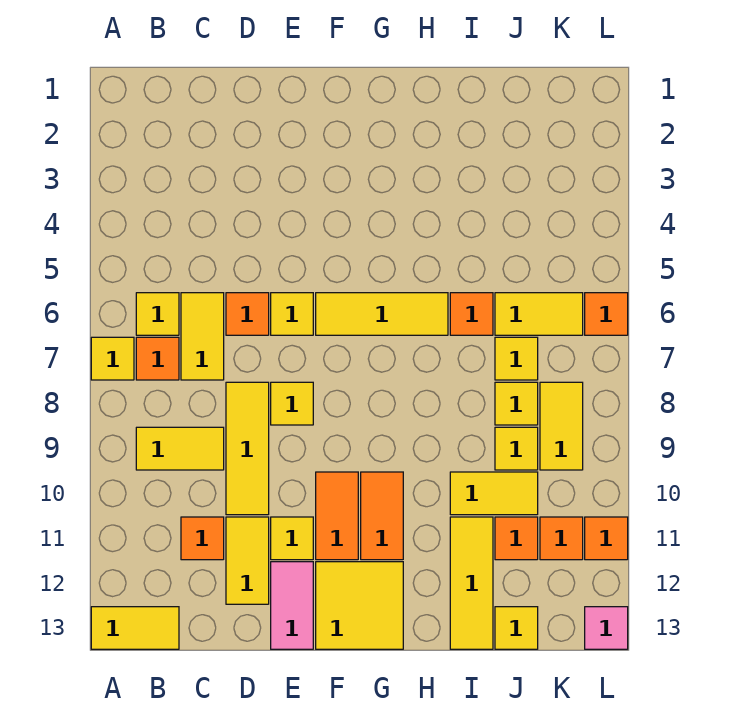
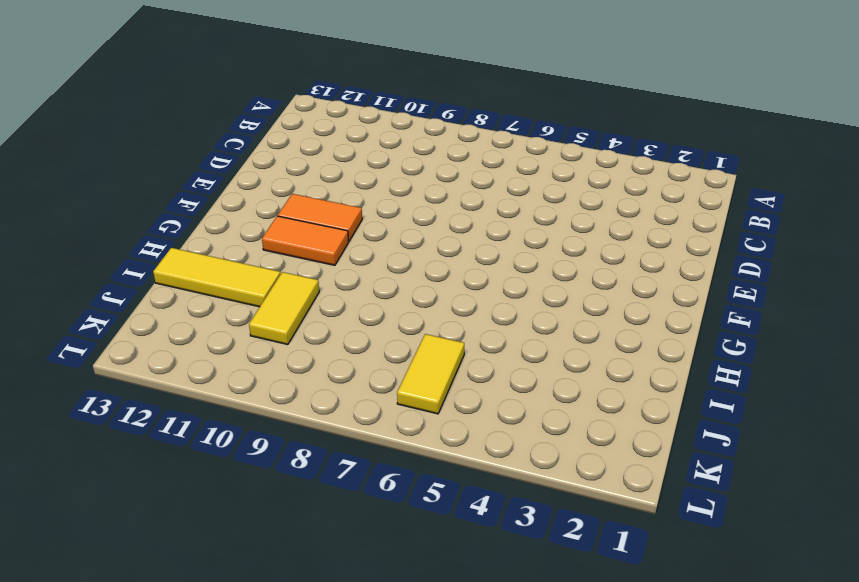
none -> yellow 1x1 tile [91,337,134,380]
none -> yellow 1x2 tile [91,607,179,649]
none -> yellow 1x1 tile [136,293,179,335]
none -> orange 1x1 tile [136,337,179,380]

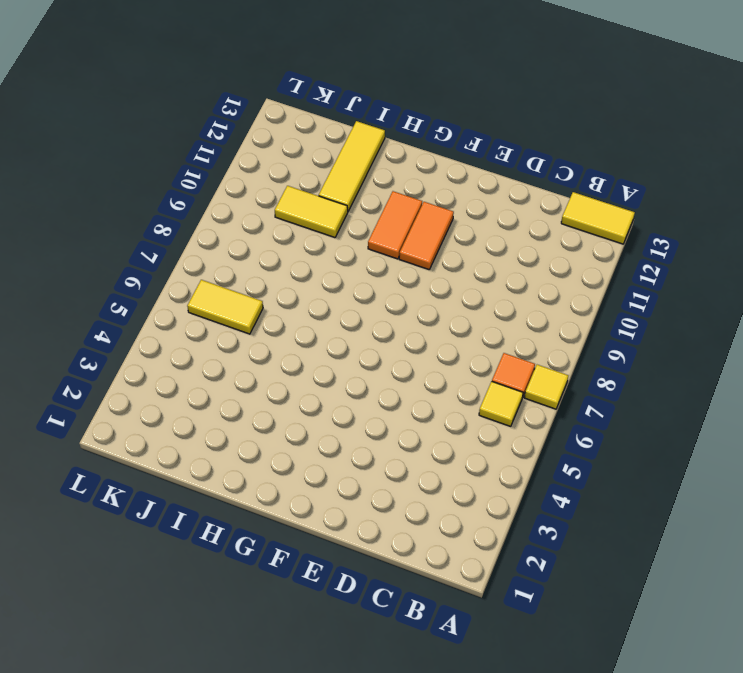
none -> yellow 1x2 tile [136,427,224,470]
none -> yellow 1x2 tile [181,293,224,380]
none -> orange 1x1 tile [181,517,224,560]
none -> orange 1x1 tile [226,293,269,335]

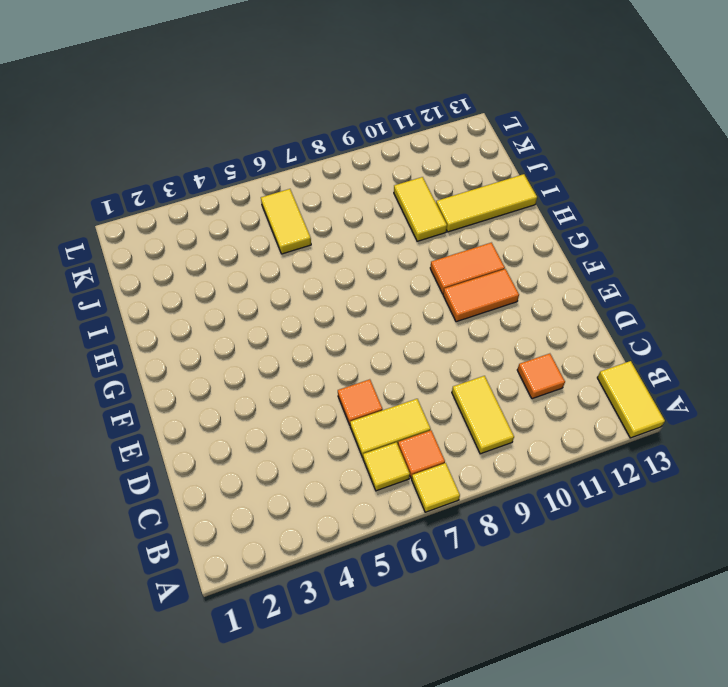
none -> yellow 1x3 tile [226,382,269,515]
none -> yellow 1x2 tile [226,517,269,604]
none -> yellow 1x1 tile [271,293,313,335]
none -> yellow 1x1 tile [271,382,313,425]

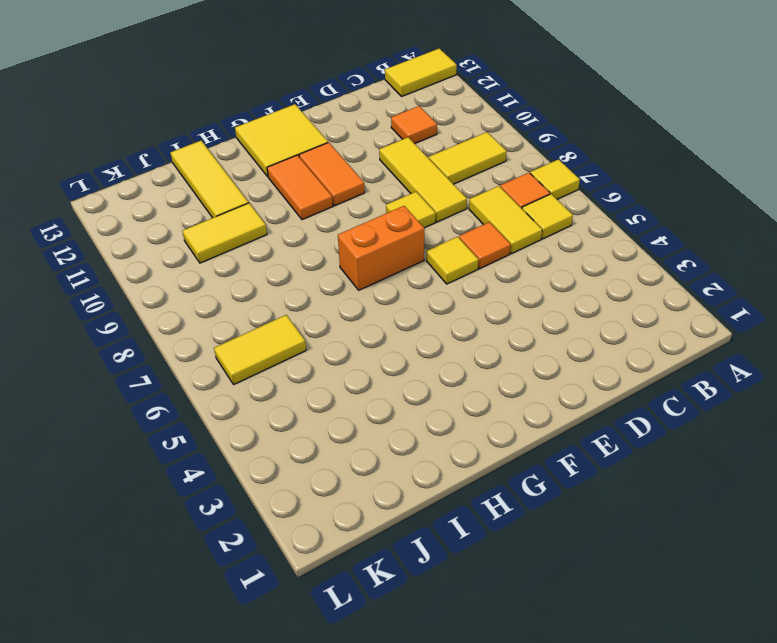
orange 1x2 brick [338,206,424,290] -> none
none -> yellow 1x2 tile [226,517,269,604]
none -> yellow 1x1 tile [271,517,313,560]
none -> pink 1x2 tile [271,562,313,649]
none -> yellow 1x3 tile [316,293,448,335]

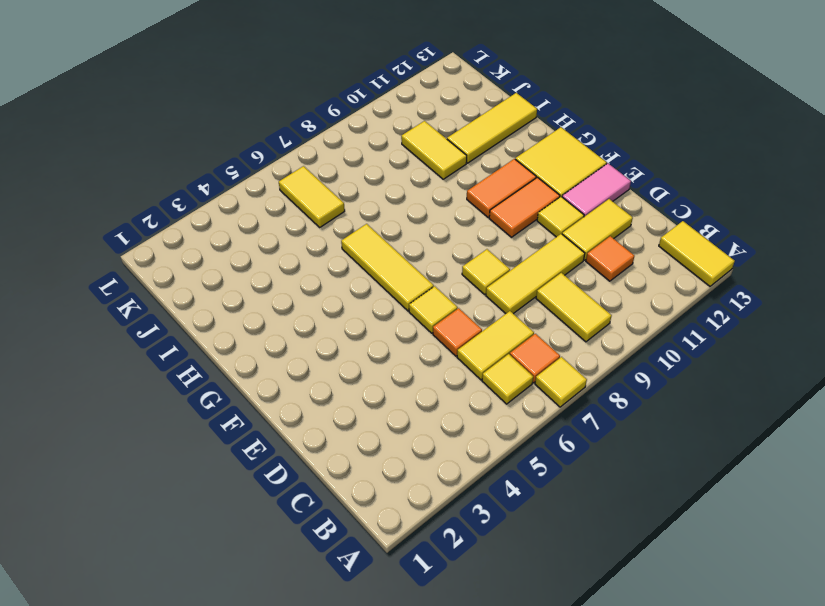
none -> orange 1x1 tile [450,293,493,335]
none -> yellow 1x1 tile [495,337,538,380]
none -> yellow 1x1 tile [495,382,538,425]
none -> yellow 1x1 tile [495,427,538,470]

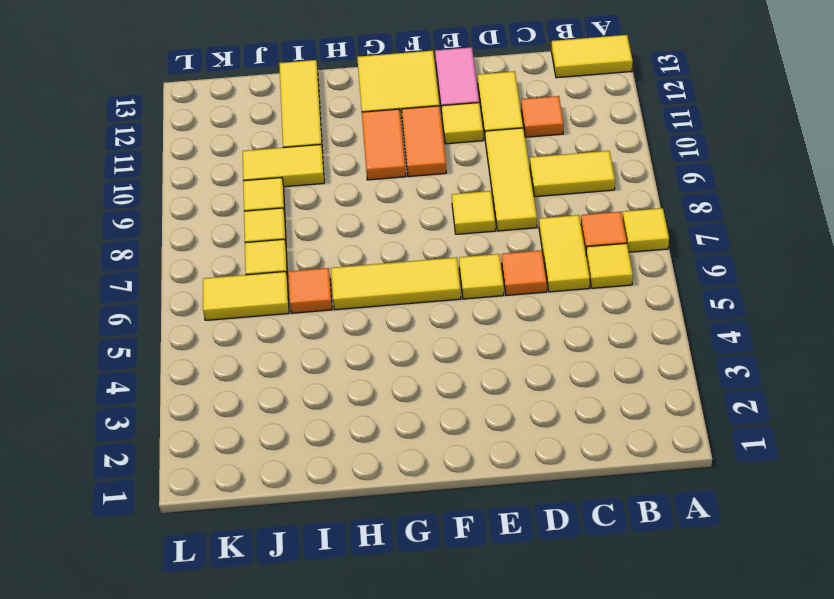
none -> orange 1x1 tile [495,517,538,560]
none -> yellow 1x1 tile [495,607,538,649]
none -> yellow 1x2 tile [540,382,583,470]
none -> orange 1x1 tile [540,517,583,560]

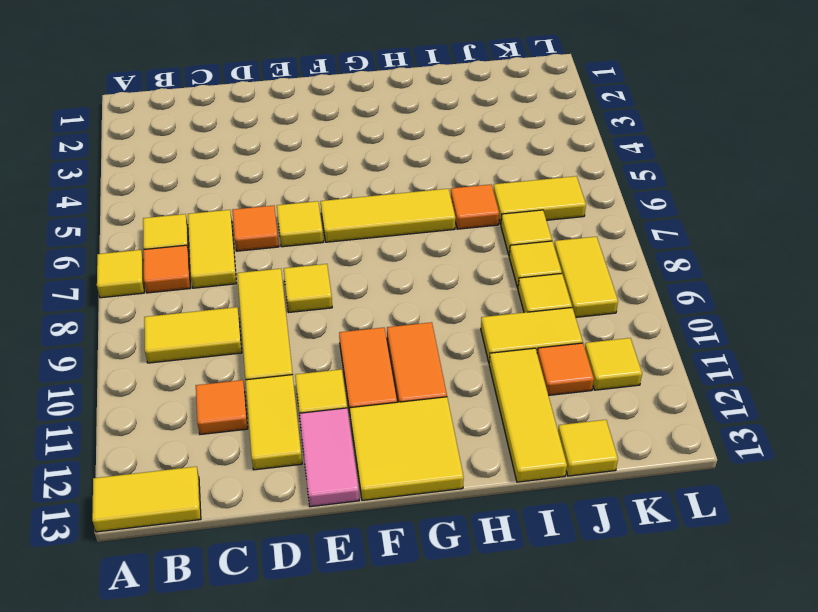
yellow 1x1 tile [585,338,642,390] -> orange 1x1 tile [540,517,583,560]
none -> orange 1x1 tile [585,293,628,335]
none -> orange 1x1 tile [585,517,628,560]
none -> pink 1x1 tile [585,607,628,649]

